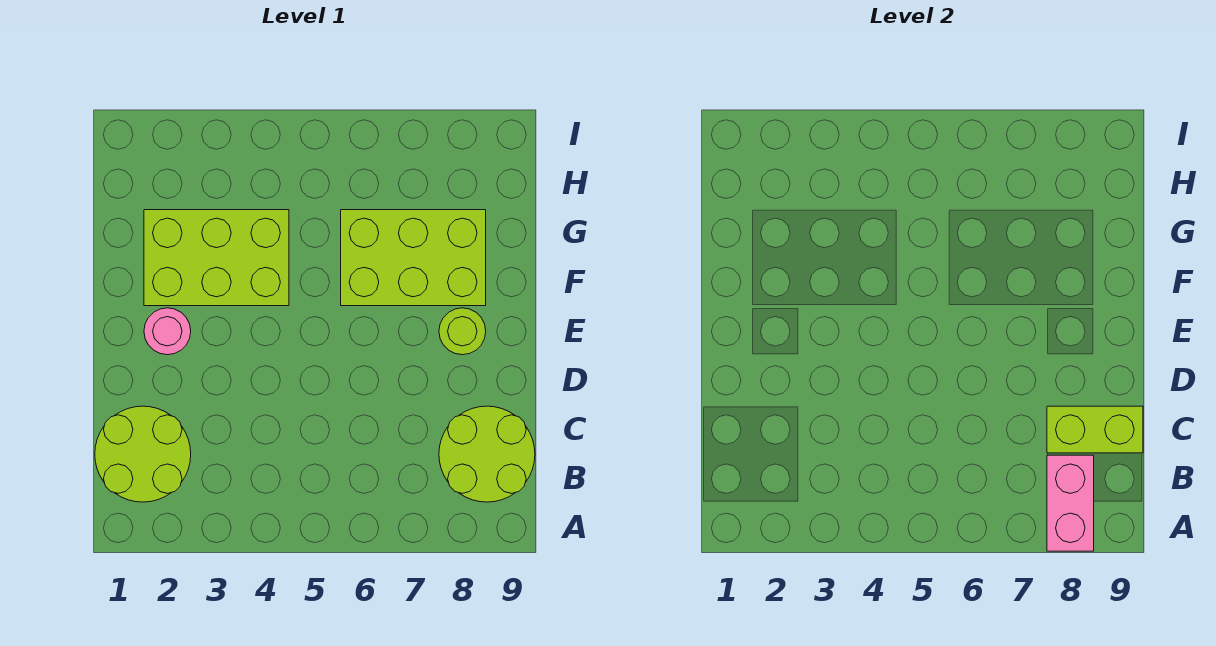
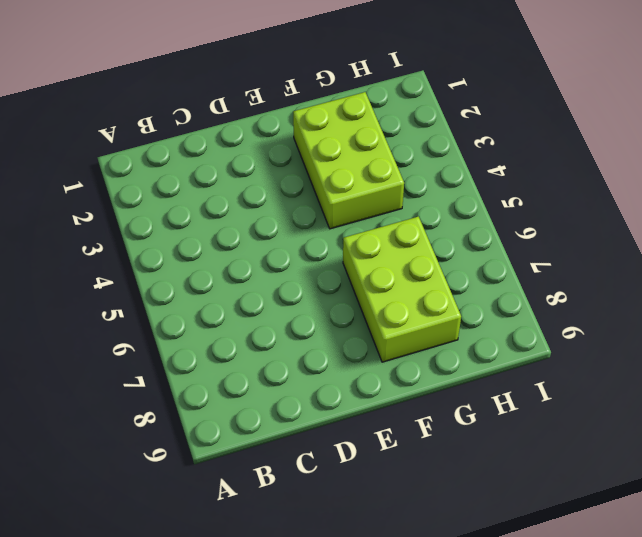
none -> lime 2x2 round brick [95,406,191,502]
none -> lime 2x2 round brick [439,406,535,502]

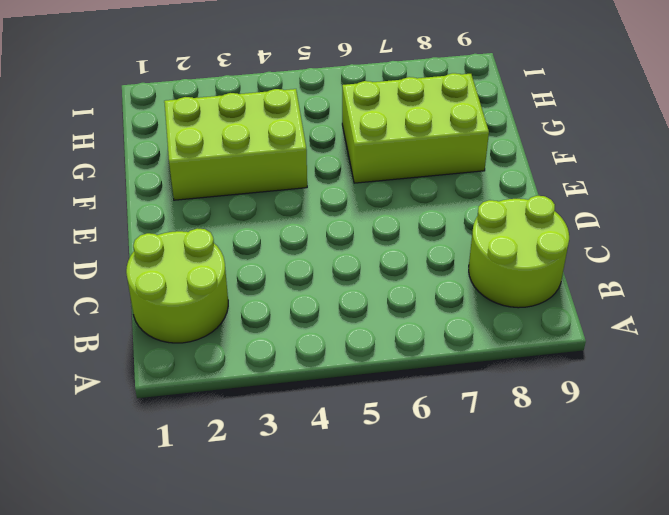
none -> pink 1x1 round brick [144,308,191,355]
none -> lime 1x1 round brick [439,308,486,355]

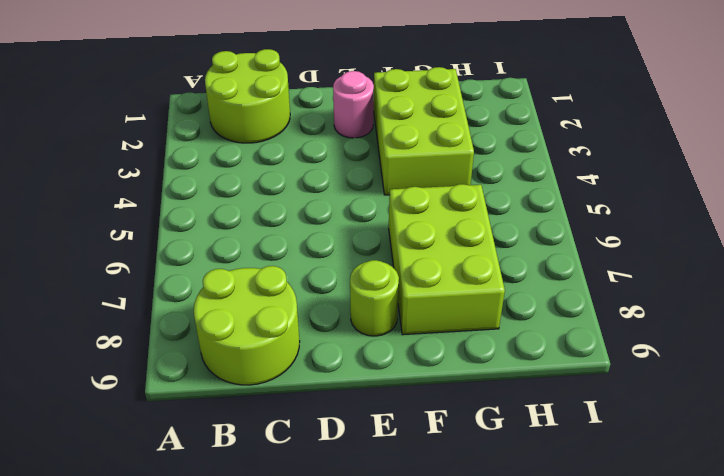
none -> pink 1x2 brick [1047,455,1094,551]
none -> lime 1x2 brick [1047,406,1143,453]

